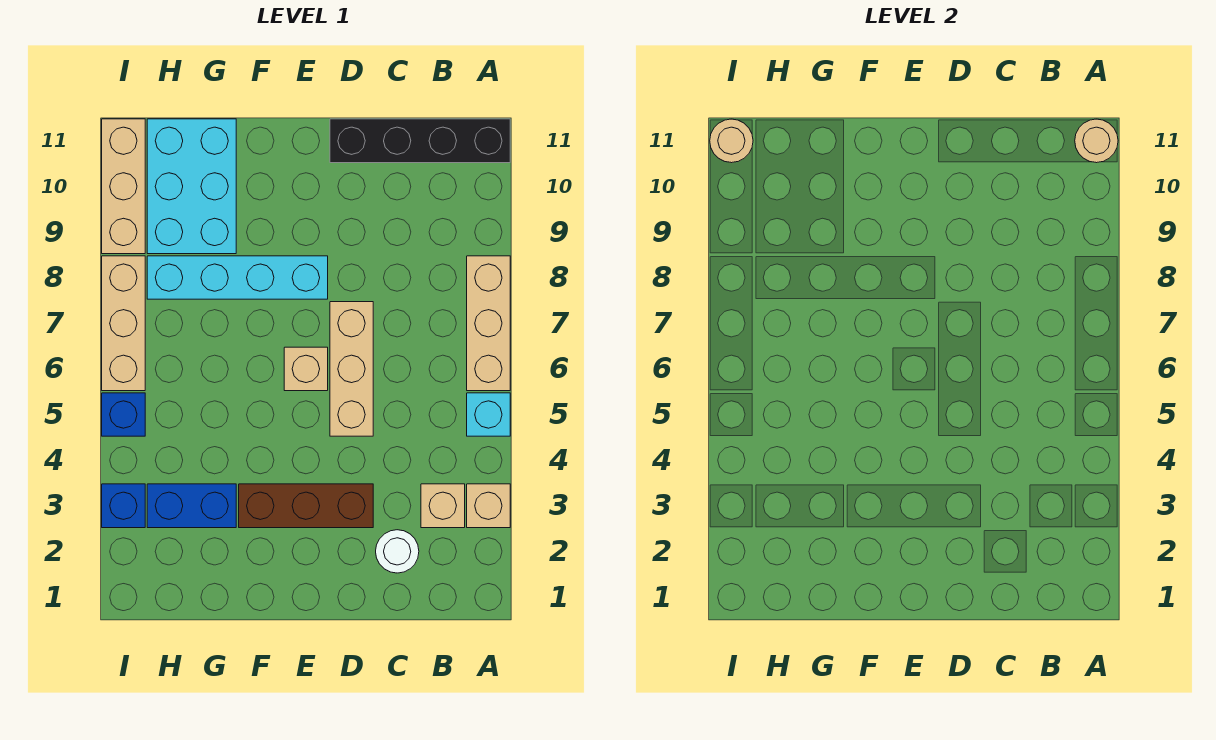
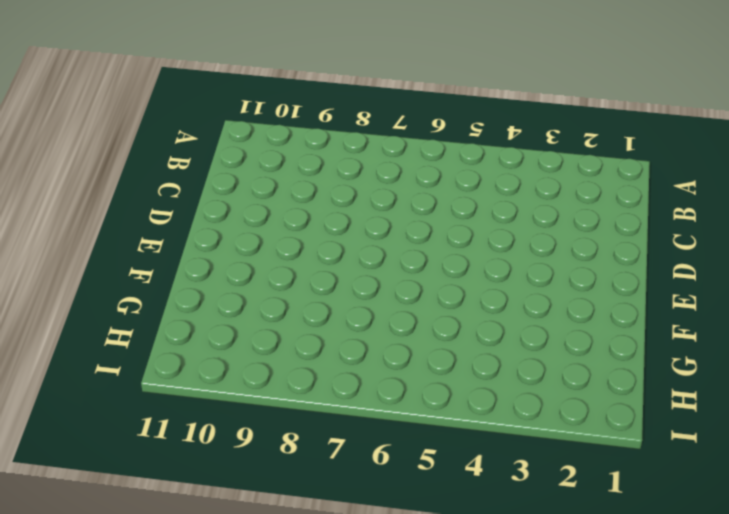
none -> tan 1x1 brick [467,484,510,528]
none -> cyan 1x1 brick [467,393,510,436]
none -> tan 1x3 brick [467,256,510,391]

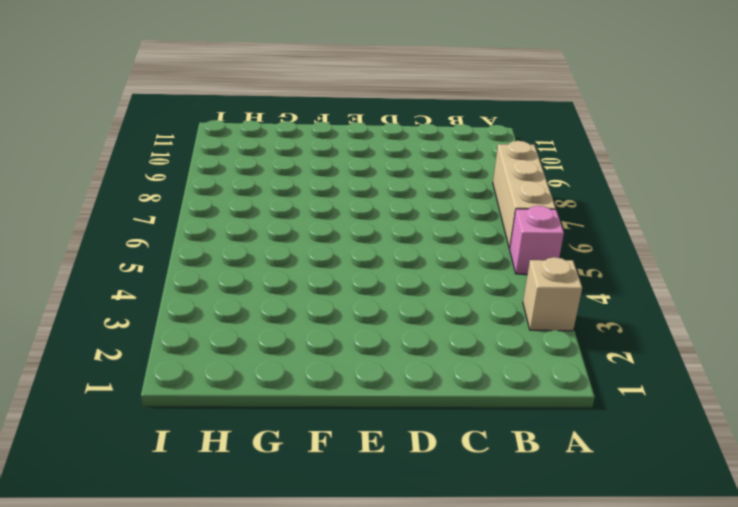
pink 1x1 brick [510,206,564,274] -> cyan 1x1 brick [467,393,510,436]
none -> black 1x4 brick [330,119,510,163]
none -> tan 1x1 brick [421,484,465,528]
none -> white 1x1 round brick [376,530,419,573]

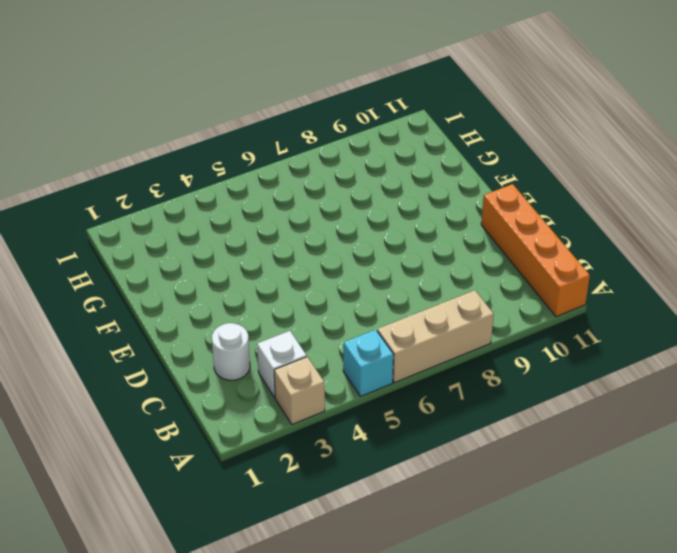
orange 1x4 brick [481,184,590,317] -> black 1x4 brick [330,119,510,163]
white 1x1 brick [257,331,307,397] -> tan 1x1 brick [421,484,465,528]
none -> brown 1x3 brick [239,484,373,528]
none -> tan 1x3 brick [330,302,373,436]
none -> tan 1x1 brick [284,347,328,391]

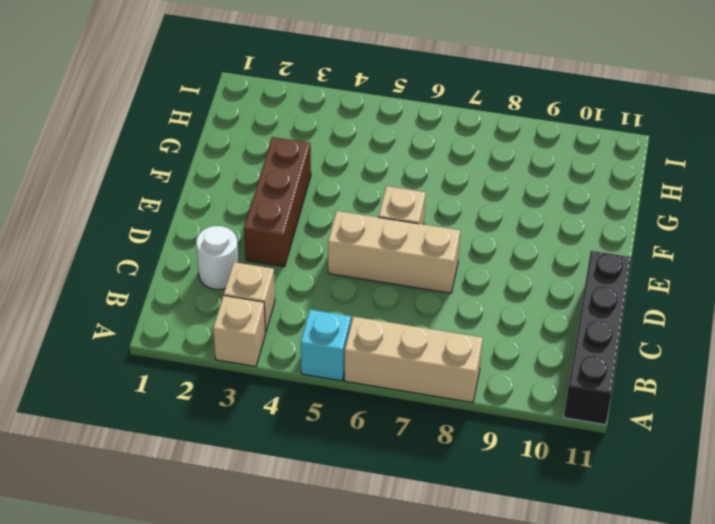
none -> cyan 1x4 brick [147,256,328,299]
none -> blue 1x2 brick [147,484,236,528]
none -> cyan 2x3 brick [147,119,236,254]

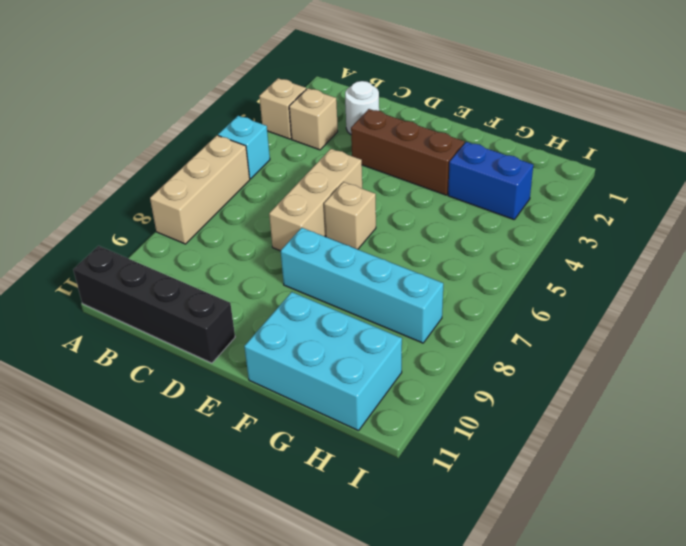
cyan 2x3 brick [244,292,402,431] -> cyan 2x3 brick turned to [147,119,236,254]
none -> blue 1x1 brick [102,484,145,528]
none -> blue 1x1 brick [102,393,145,436]
none -> tan 1x3 brick [102,256,145,391]

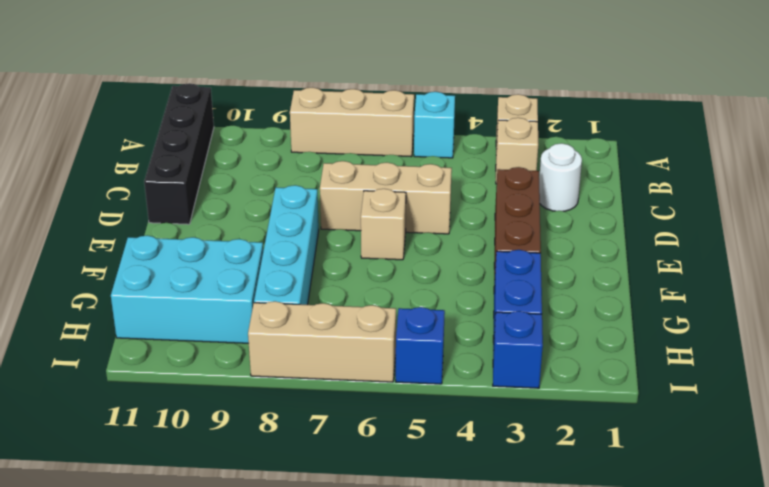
none -> tan 1x3 brick [102,119,145,254]
none -> tan 1x1 round brick [1075,119,1118,163]
none -> tan 1x1 round brick [710,119,753,163]

